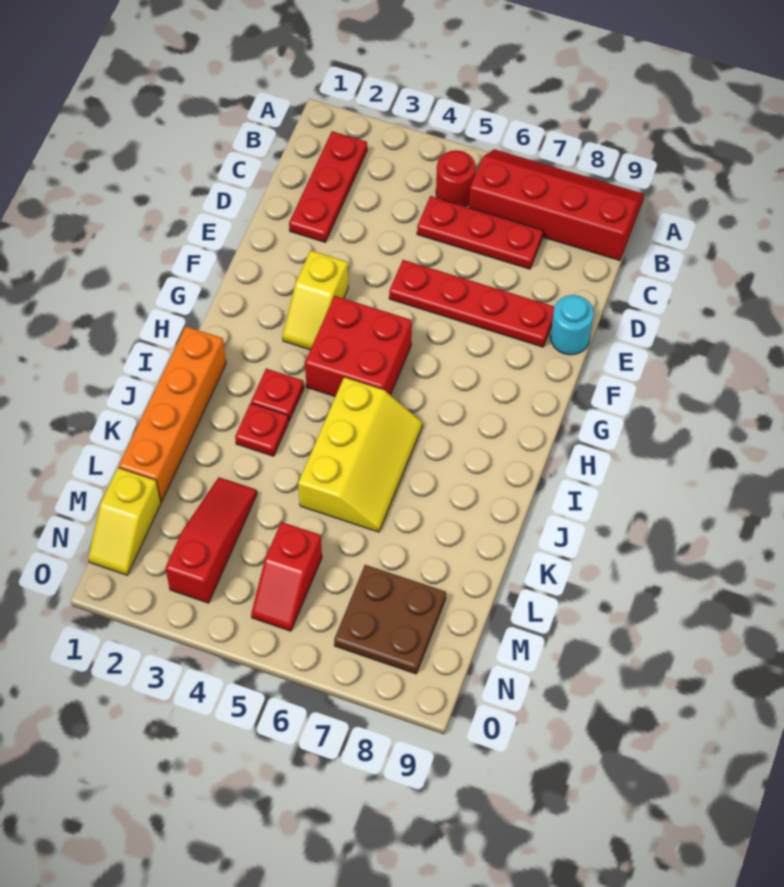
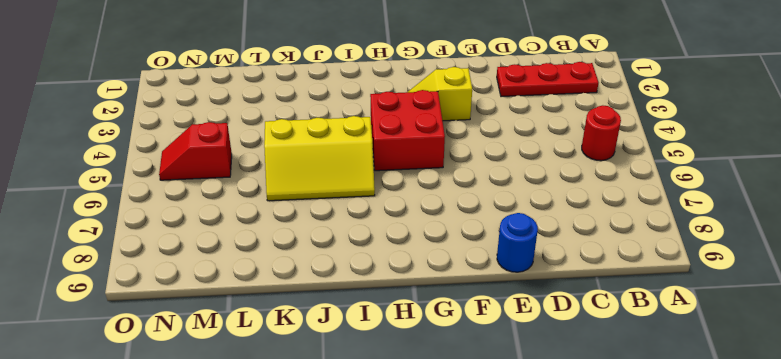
blue 1x1 round brick [497,213,538,272] -> cyan 1x1 round brick [550,295,594,355]
none -> red 2x4 slope [469,149,644,261]
none -> red 1x3 plate [417,196,543,269]
none -> red 1x4 plate [389,260,554,347]

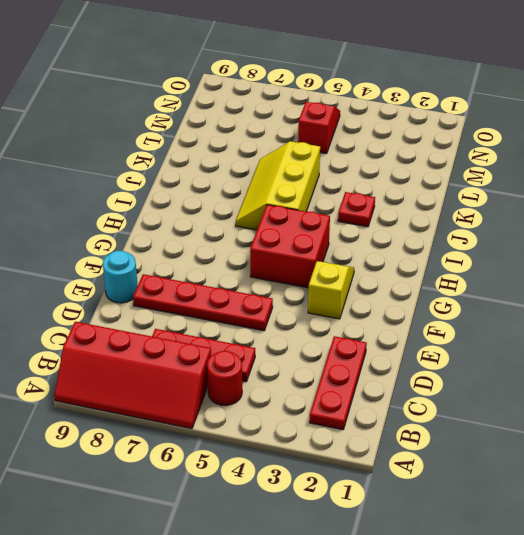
none -> orange 1x4 brick [119,326,226,502]
none -> red 1x1 plate [251,369,304,421]
none -> red 1x3 slope [165,477,257,603]

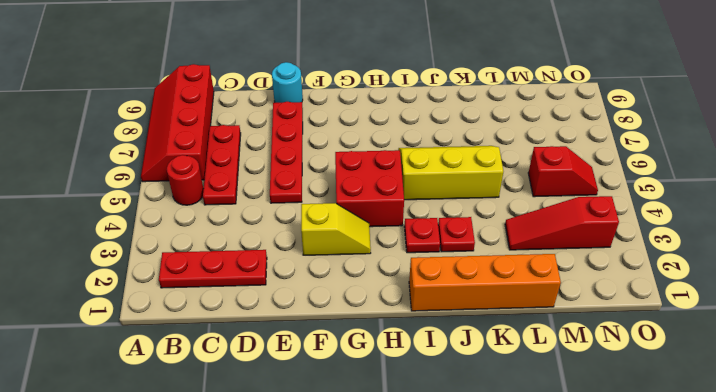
none -> yellow 1x2 slope [88,468,161,575]
none -> brown 2x2 plate [334,565,446,674]

